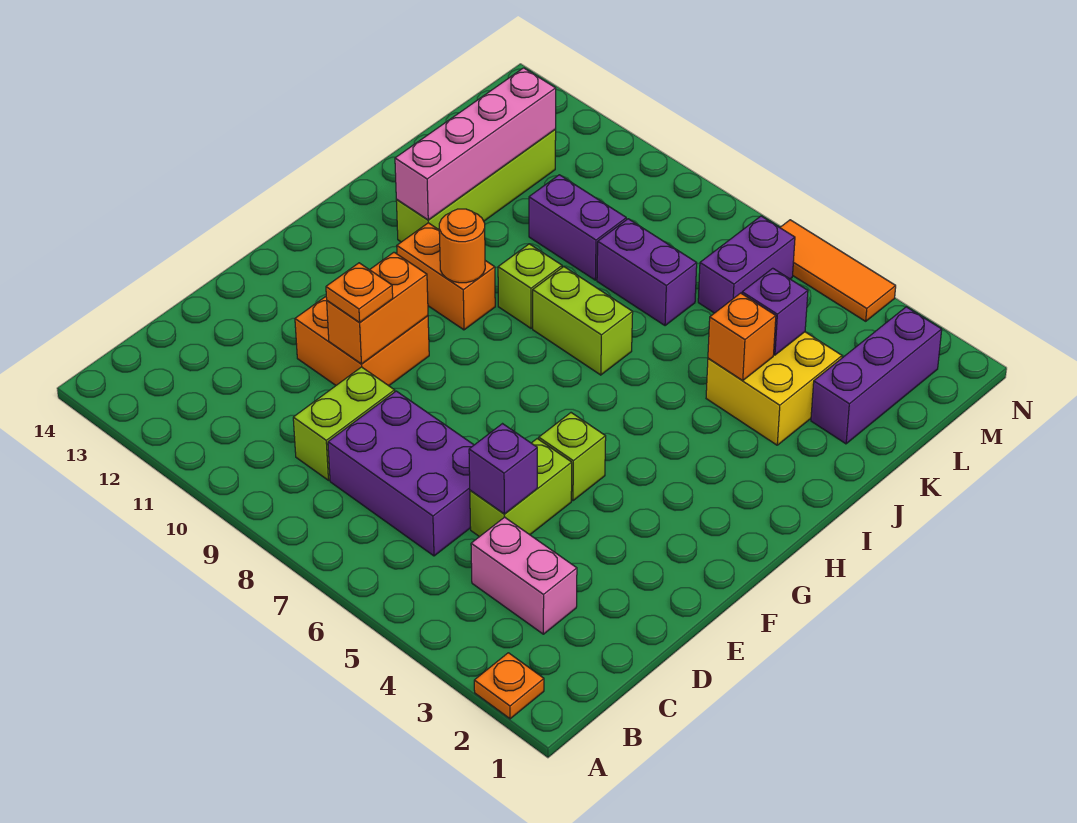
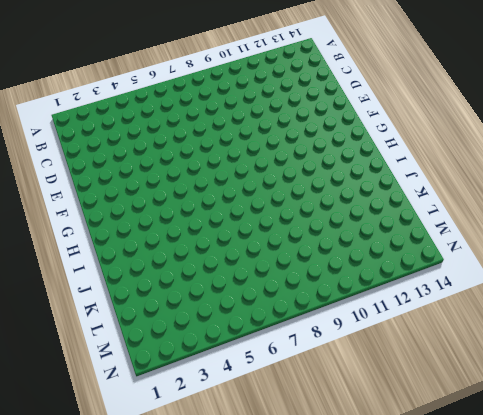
none -> orange 1x1 plate [474,653,544,719]
none -> pink 1x2 brick [471,517,577,634]
none -> purple 2x3 brick [328,391,474,556]

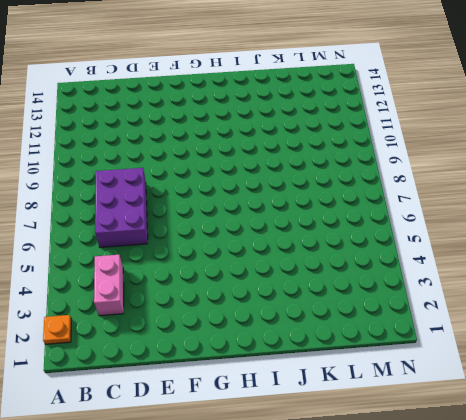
none -> lime 1x2 brick [293,367,395,480]
none -> lime 1x2 brick [470,439,572,537]
none -> orange 2x2 brick [295,297,429,386]

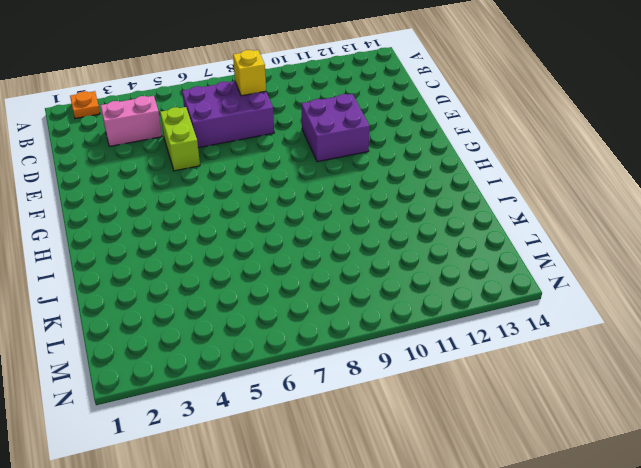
yellow 1x1 brick [233,50,266,96] -> none
purple 2x2 brick [301,94,370,162] -> orange 2x2 brick [295,297,429,386]
none -> lime 1x2 brick [293,367,395,480]
none -> lime 1x1 brick [539,413,606,501]
none -> orange 1x2 brick [397,223,495,330]

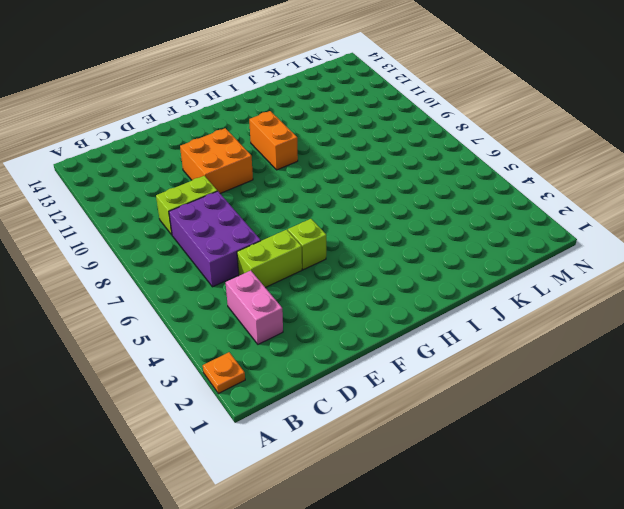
none -> lime 1x2 brick [533,267,633,375]
none -> lime 1x1 brick [498,244,562,328]
none -> lime 1x4 brick [396,130,556,242]

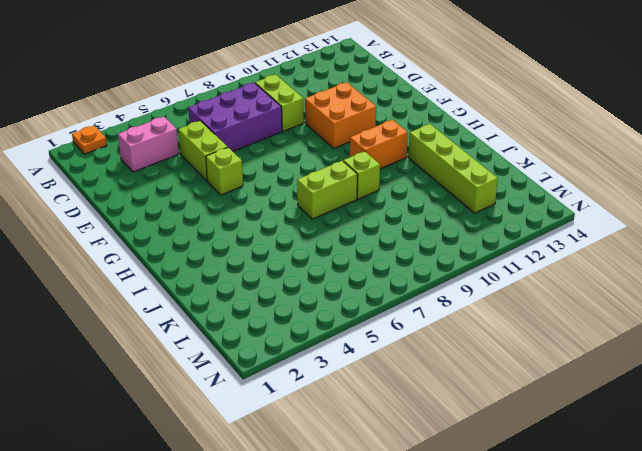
none -> yellow 2x2 brick [706,332,842,445]
none -> purple 1x3 brick [811,307,942,444]
none -> purple 1x2 brick [597,219,697,326]

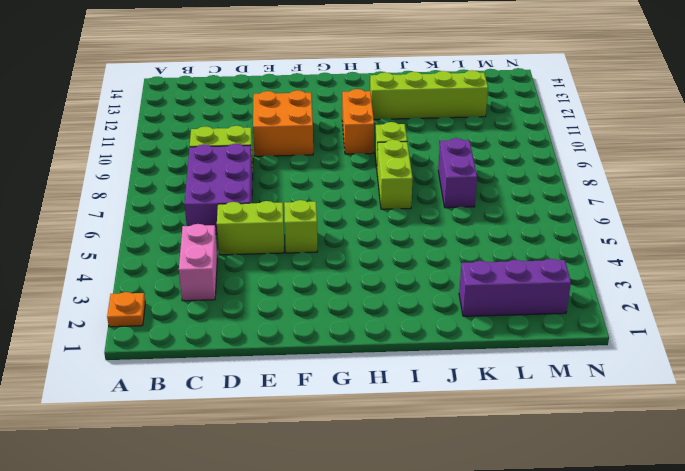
none -> yellow 2x2 brick [706,332,842,445]
none -> purple 1x2 brick [529,175,626,280]
none -> purple 1x2 brick [698,216,795,313]

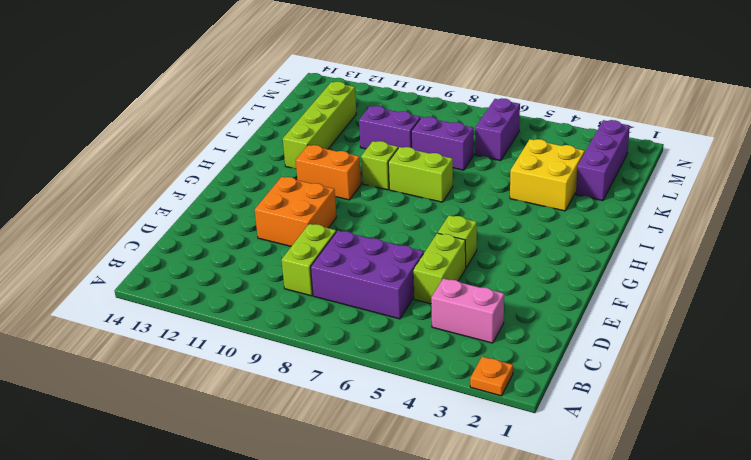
none -> orange 1x3 tile [780,220,896,321]
none -> purple 1x1 brick [469,424,537,514]
none -> orange 1x2 brick [327,252,428,364]

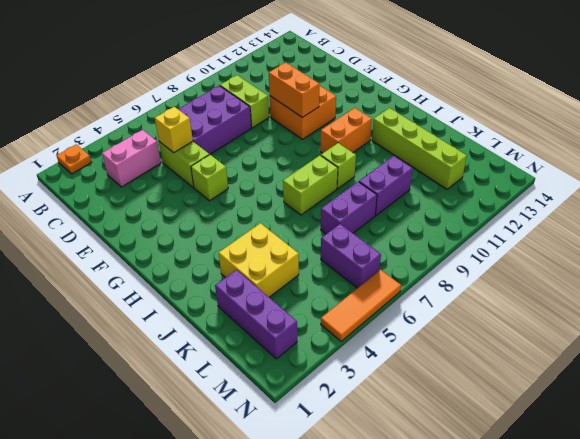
yellow 1x1 brick [155,107,193,153] -> purple 1x1 brick [469,424,537,514]
none -> orange 1x1 round brick [439,209,485,283]
none -> pink 1x4 brick [395,68,556,220]
none -> orange 1x1 brick [708,293,776,381]

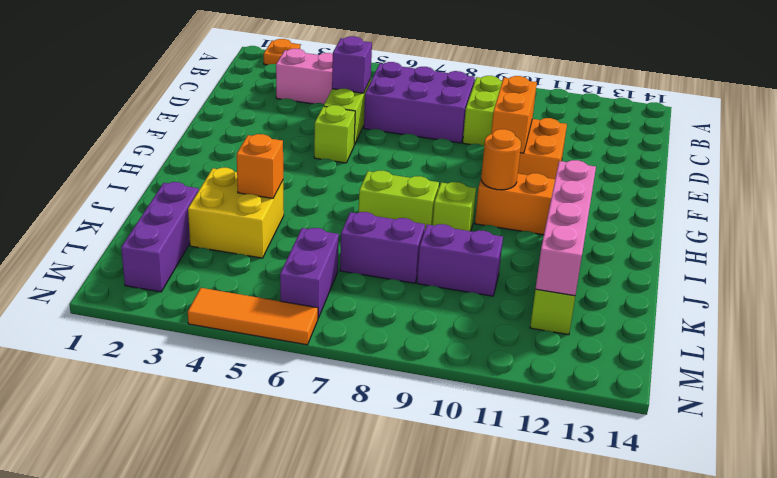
none -> purple 1x1 brick [742,268,808,355]
none -> orange 1x1 plate [326,263,393,323]

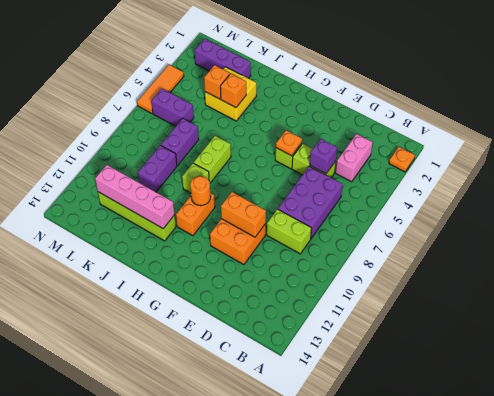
orange 1x1 plate [276,130,302,156] -> orange 1x1 plate moved to [326,263,393,323]
orange 1x1 brick [204,65,230,99] -> purple 1x1 brick [742,268,808,355]

